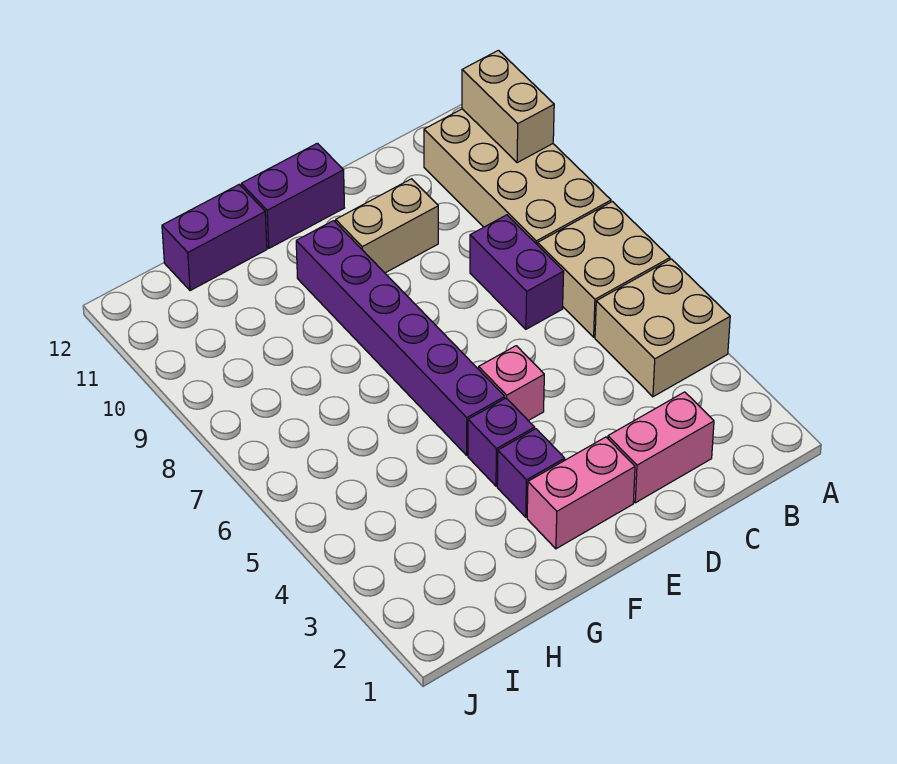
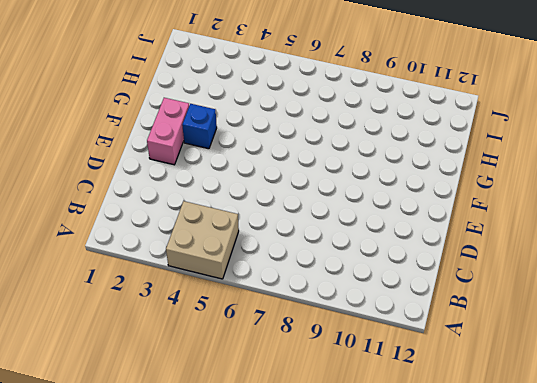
blue 1x1 brick [182,104,217,149] -> purple 1x1 brick [497,429,565,517]
none -> tan 2x2 brick [538,202,670,337]
none -> tan 2x4 brick [424,109,611,245]
none -> pink 1x2 brick [608,392,714,503]

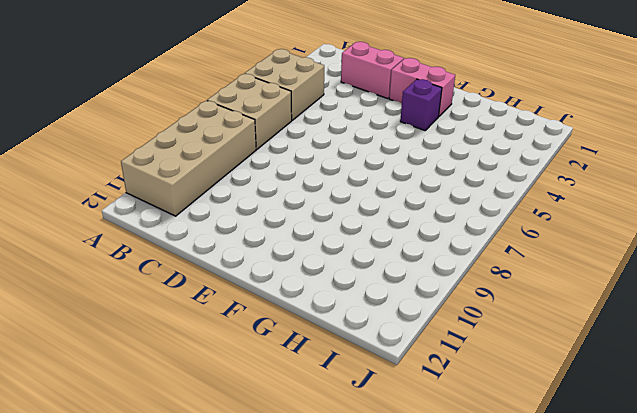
none -> purple 1x2 brick [470,215,564,329]
none -> tan 1x2 brick [336,179,438,273]
none -> pink 1x1 brick [479,346,544,421]

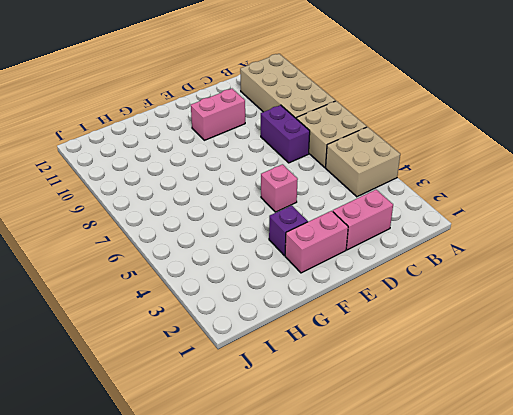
pink 1x2 brick [191,89,245,140] -> tan 1x2 brick [336,179,438,273]
none -> purple 1x2 brick [241,143,344,248]
none -> purple 1x1 brick [468,398,535,486]
none -> purple 1x6 brick [296,221,505,455]

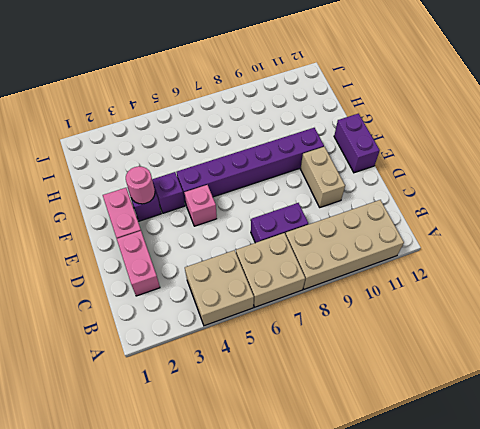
pink 1x1 round brick [126,166,155,204] -> none
none -> purple 1x2 brick [162,185,267,291]
none -> tan 1x2 brick [462,50,554,163]

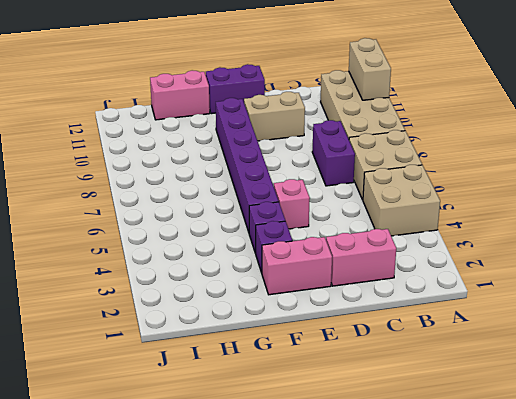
pink 1x2 brick [150,70,210,120] -> purple 1x2 brick [162,185,267,291]

